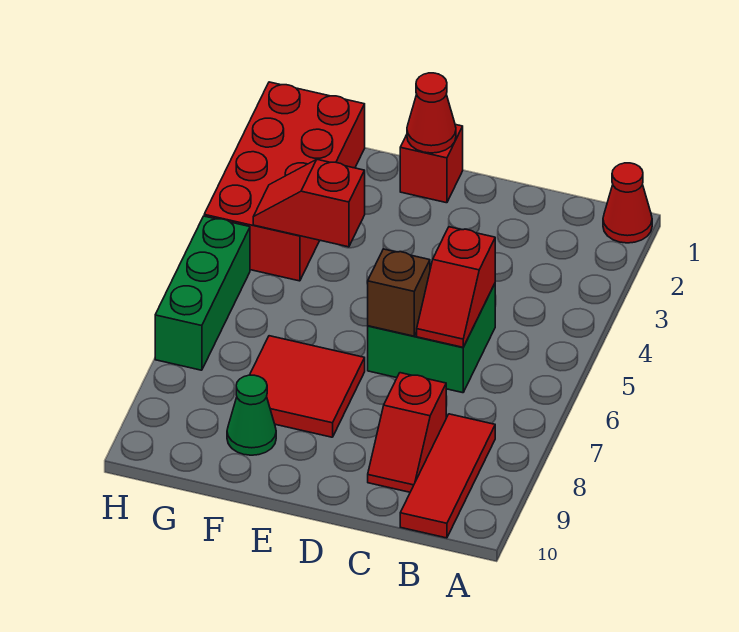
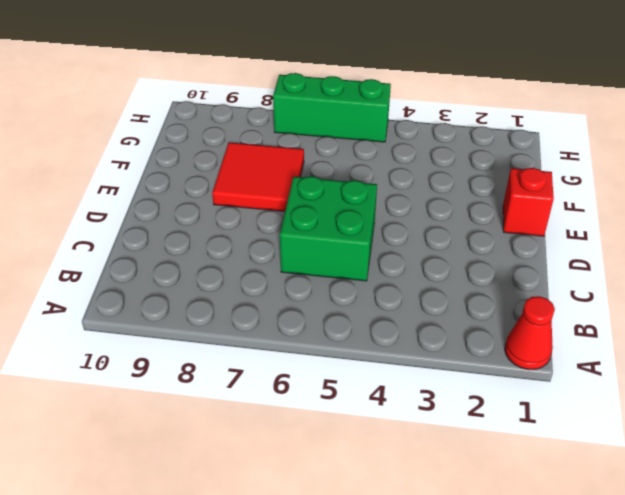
none -> red 1x3 tile [400,414,495,538]
none -> red 1x2 slope [368,373,446,492]
none -> green 1x1 cone [227,375,276,455]

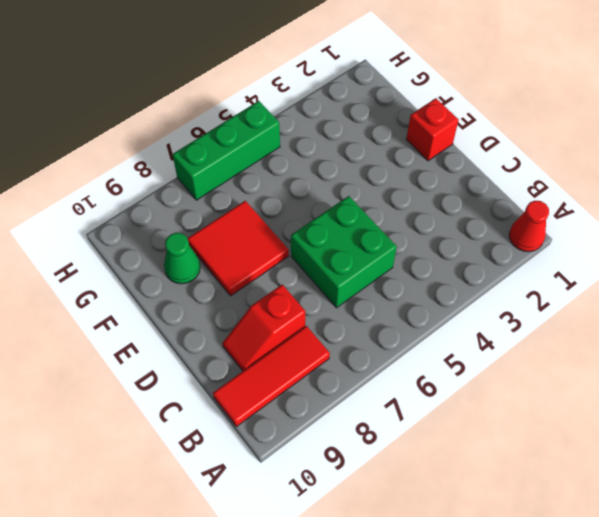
none -> red 2x4 brick [204,82,365,281]
none -> red 1x2 slope [417,227,495,347]
none -> brown 1x1 brick [368,249,430,336]

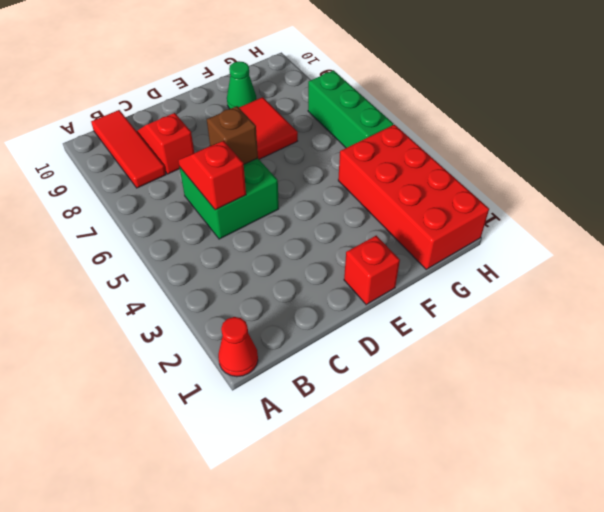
none -> red 1x1 cone [407,73,456,153]
none -> red 1x2 slope [253,160,365,247]

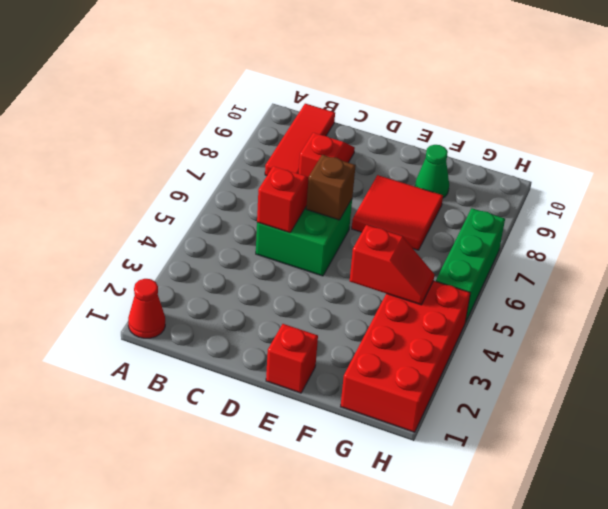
none -> red 1x1 cone [407,73,456,153]

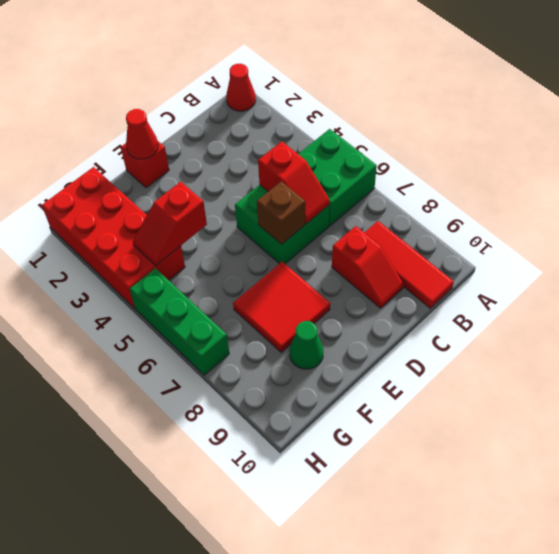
green 2x2 brick [299,129,377,226] -> none

